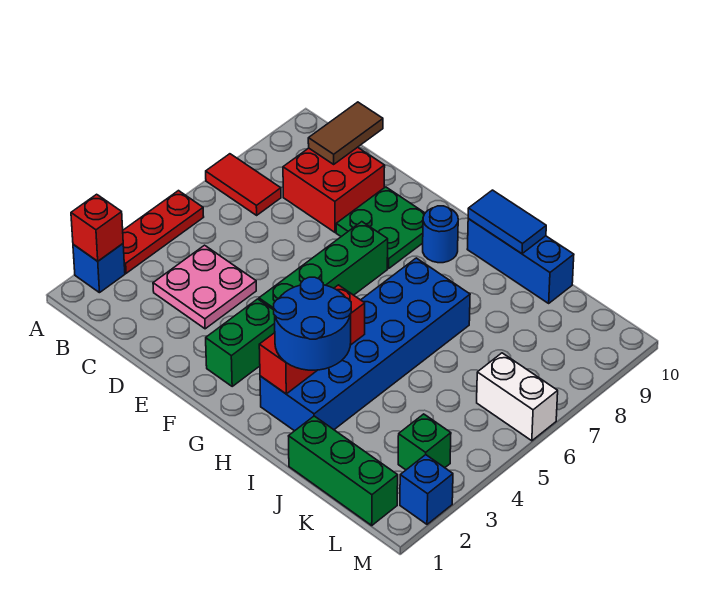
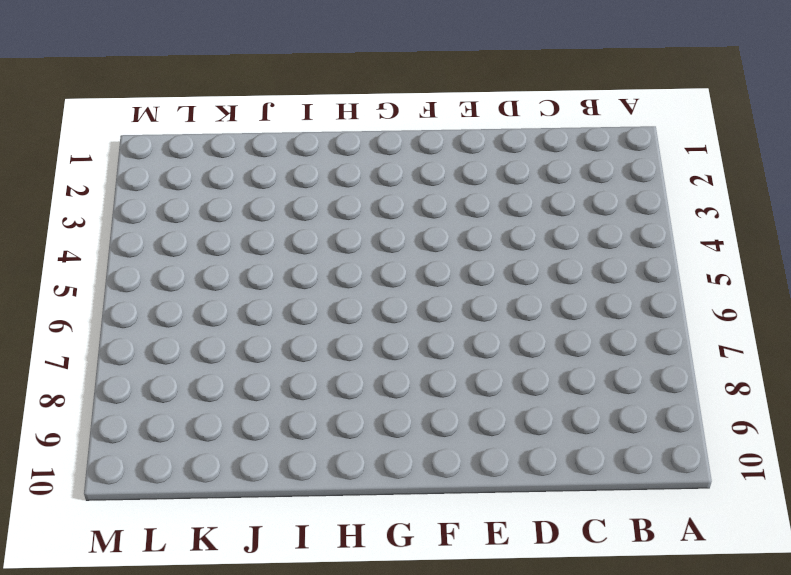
none -> blue 1x1 brick [73,244,125,293]
none -> red 1x3 plate [123,191,204,273]
none -> red 1x2 tile [206,154,281,215]

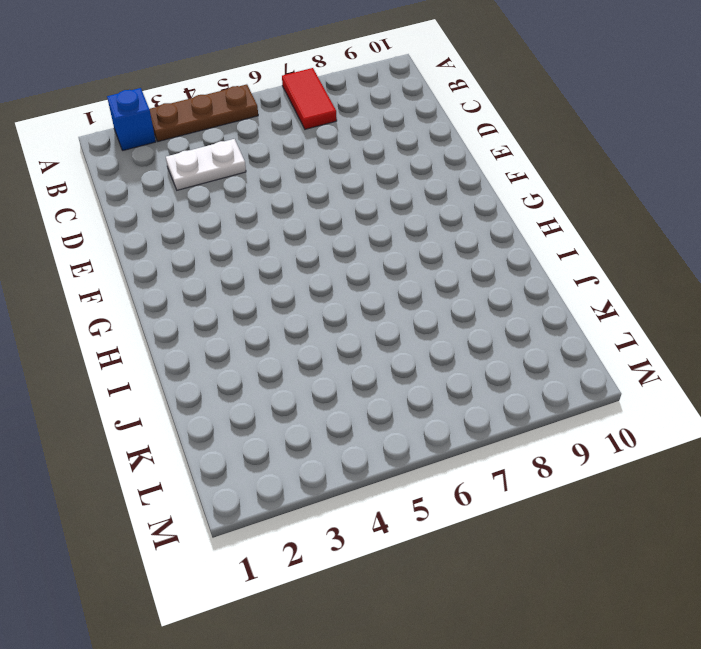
brown 1x3 plate [150,84,258,141] -> red 1x3 plate [123,191,204,273]
white 1x2 plate [166,139,246,190] -> pink 2x2 plate [153,245,256,329]
none -> red 2x2 brick [283,147,385,232]
none -> green 2x2 plate [336,187,425,269]
none -> green 1x2 brick [206,299,275,386]

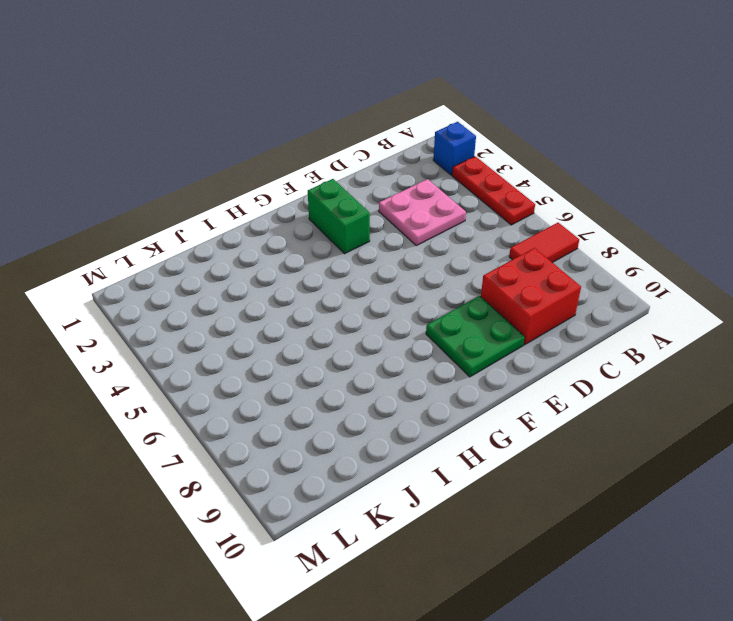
none -> green 1x4 brick [259,222,388,310]
none -> blue 1x1 round brick [423,206,458,263]
none -> blue 2x6 brick [260,258,470,431]

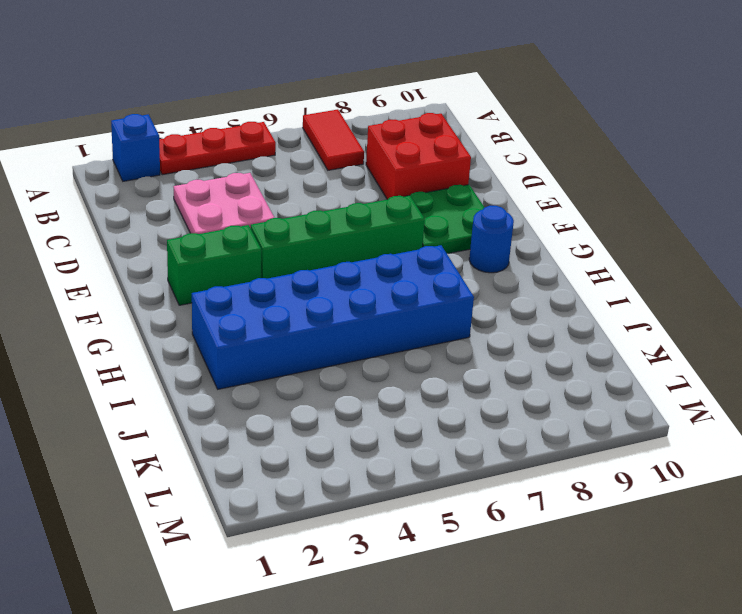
none -> blue 1x3 brick [467,219,574,303]
none -> green 1x3 brick [289,416,398,525]
none -> green 1x1 brick [398,414,451,470]

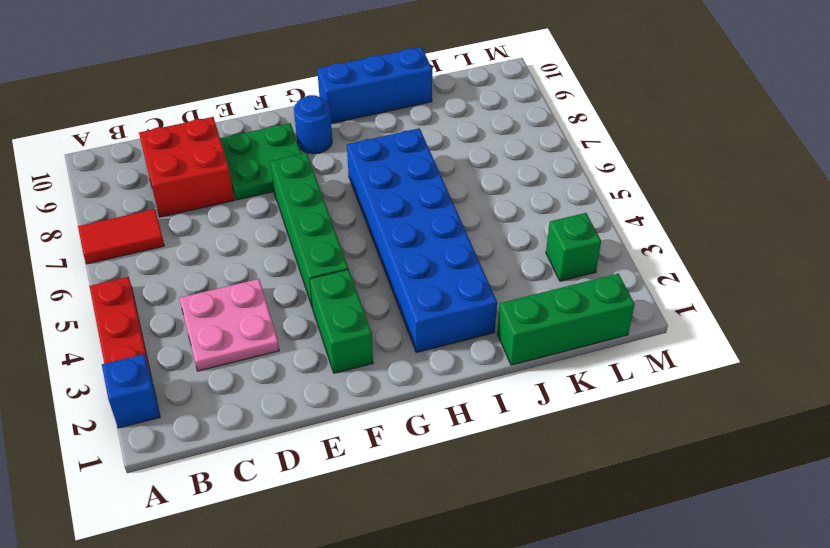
none -> white 1x2 brick [477,353,558,441]
none -> blue 1x1 brick [400,455,453,524]
none -> red 1x1 brick [71,194,123,261]

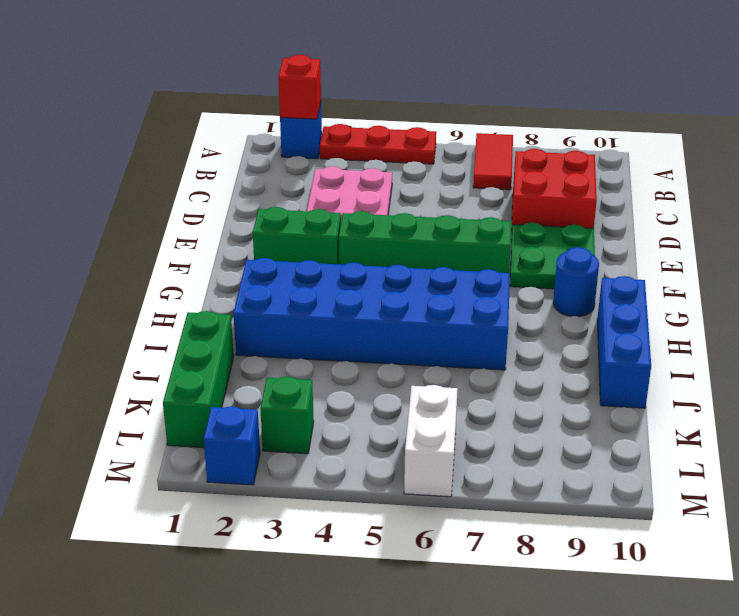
none -> brown 1x2 tile [308,102,383,164]
none -> red 1x3 brick [259,285,365,394]
none -> blue 1x2 tile [468,190,546,254]

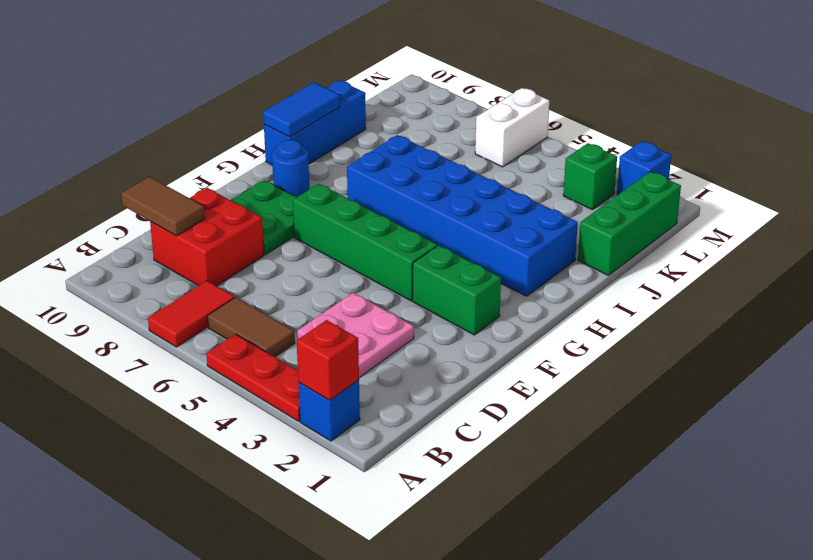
brown 1x2 tile [208,297,295,357] -> none
none -> red 1x3 brick [259,285,365,394]
none -> blue 2x2 round brick [274,277,351,370]

